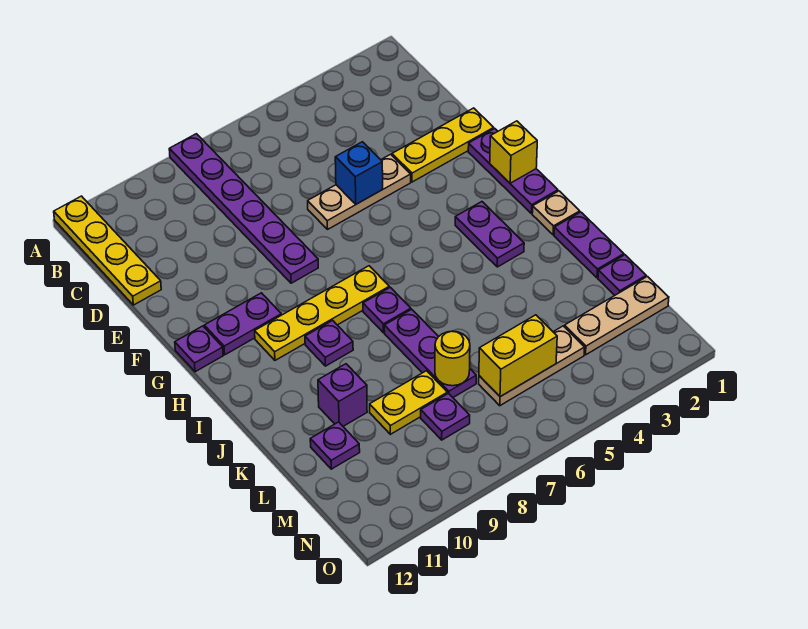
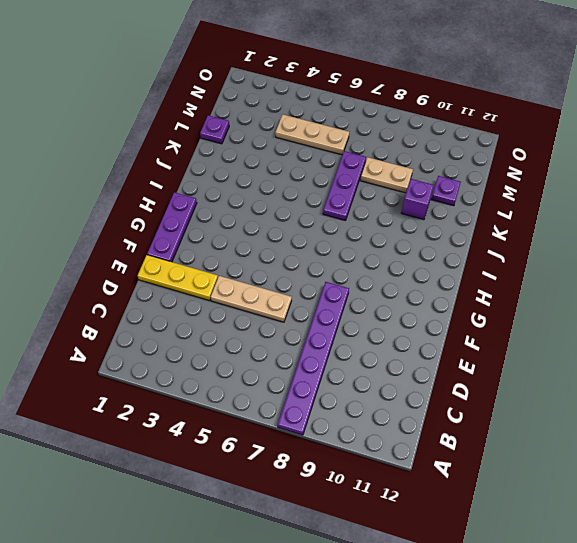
tan 1x2 plate [360,157,413,193] -> yellow 1x2 plate [370,371,447,434]
none -> yellow 1x4 plate [54,196,161,305]
none -> purple 1x2 plate [204,293,281,355]
none -> purple 1x1 plate [175,326,223,372]

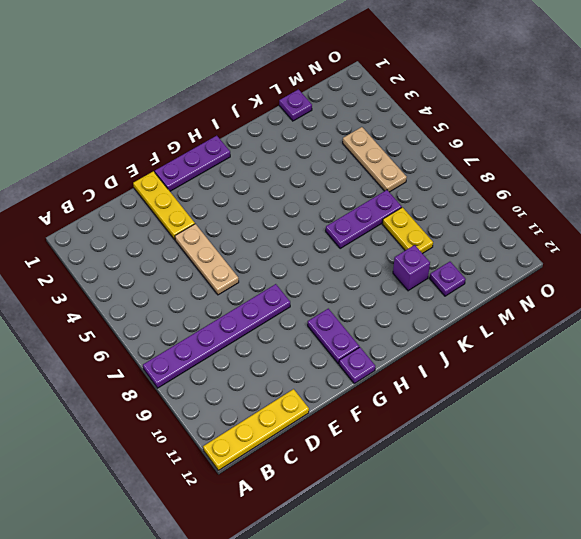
none -> purple 1x2 plate [455,202,524,267]
none -> yellow 1x4 plate [255,266,389,360]
none -> tan 1x1 plate [532,191,580,235]

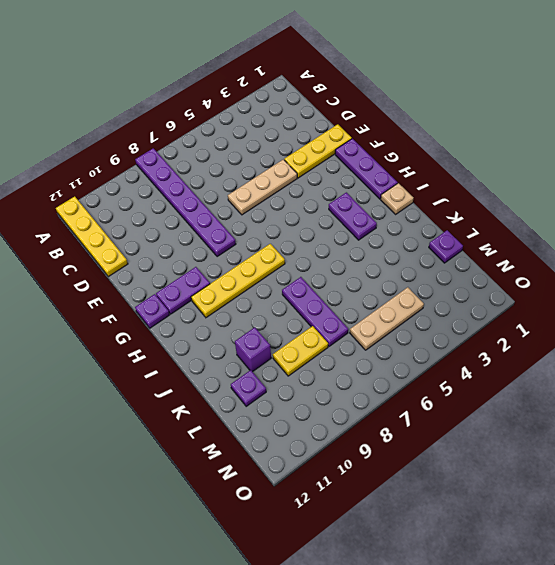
none -> purple 1x1 plate [363,287,411,333]
none -> purple 1x1 plate [305,320,353,366]
none -> purple 1x2 plate [554,212,624,278]

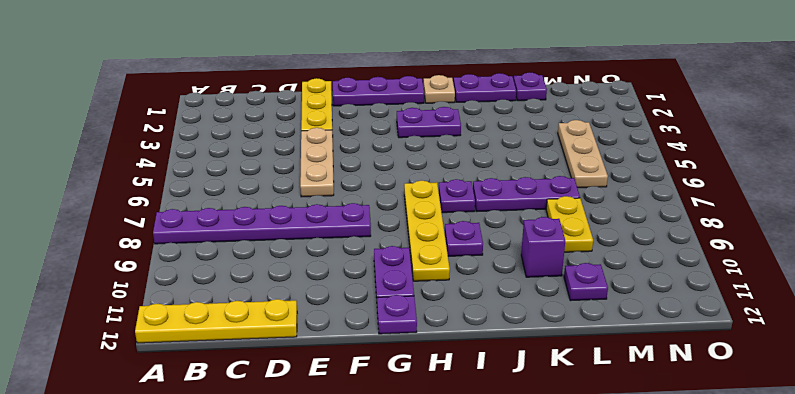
none -> tan 1x3 plate [565,277,669,355]
none -> purple 1x1 plate [421,393,470,440]
none -> blue 1x1 brick [335,142,383,204]

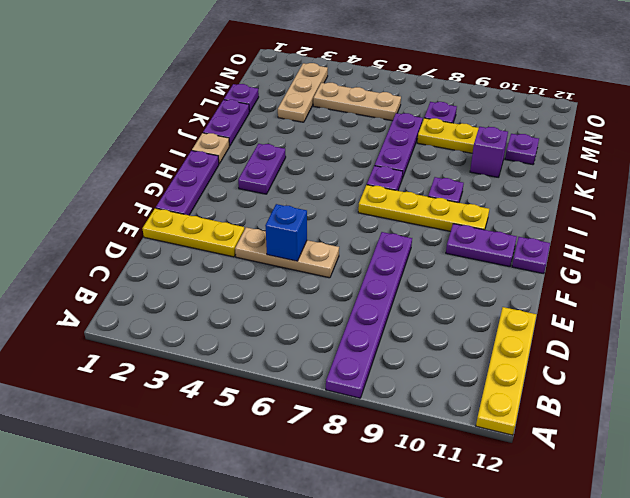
tan 1x3 plate [278,63,328,122] -> tan 1x3 plate turned to [565,277,669,355]
none -> yellow 1x1 brick [490,121,537,183]
none -> yellow 1x1 round brick [435,331,470,386]
none -> yellow 1x2 brick [479,315,557,397]

